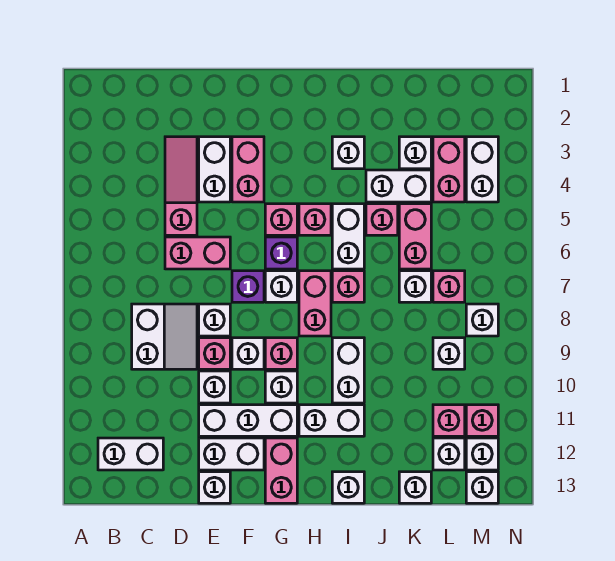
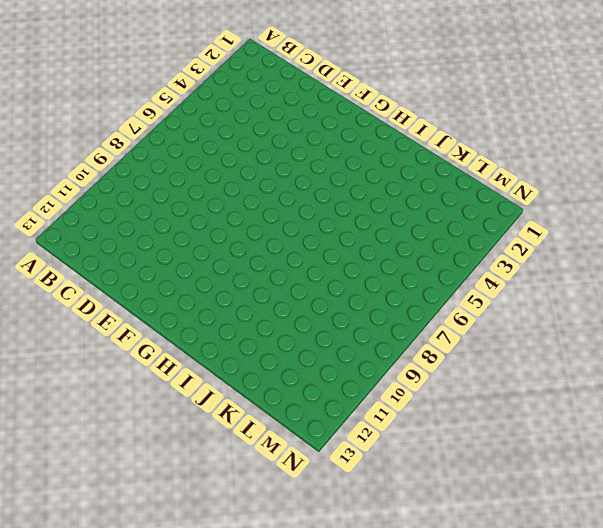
none -> white 1x2 brick [98,438,163,470]
none -> white 2x2 slope [132,304,197,369]
none -> pink 1x3 slope [165,137,197,235]
none -> pink 1x2 brick [165,237,230,269]

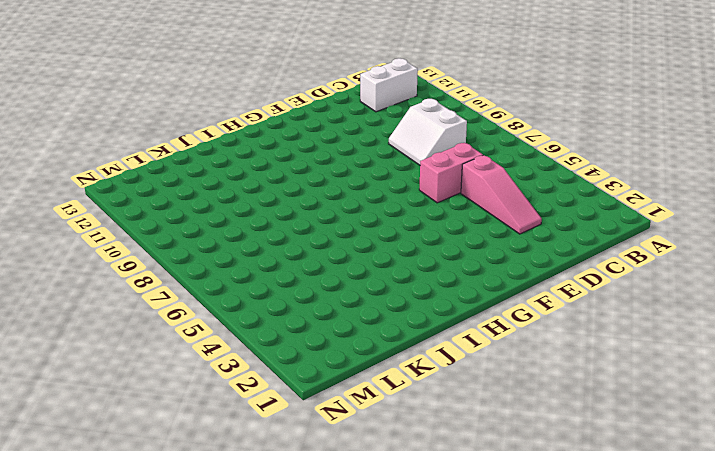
none -> white 1x2 brick [199,137,230,202]
none -> white 1x1 brick [199,304,230,336]
none -> pink 1x1 brick [199,338,230,369]
none -> white 1x1 brick [199,371,230,403]

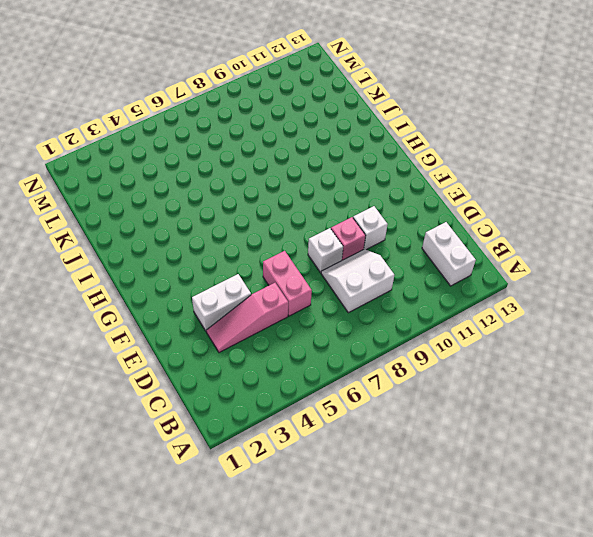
none -> white 1x3 brick [199,405,297,436]
none -> white 1x2 brick [199,438,264,470]
none -> white 1x1 brick [199,472,230,503]
none -> pink 1x2 brick [232,137,264,202]

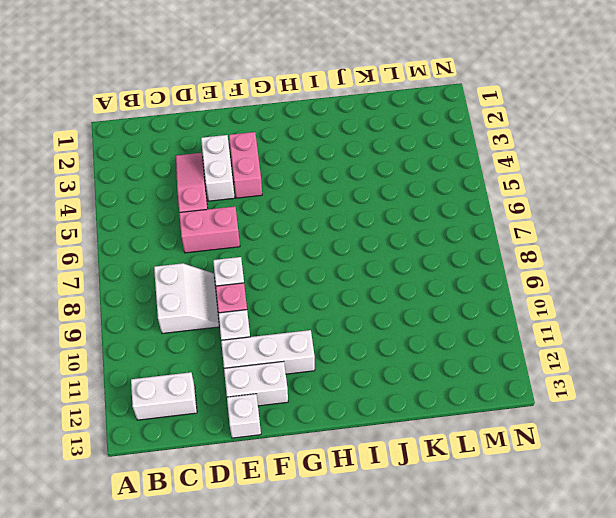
none -> purple 1x1 brick [232,271,264,302]
none -> white 1x1 brick [232,338,264,369]
none -> pink 1x1 brick [265,204,297,235]
none -> purple 1x1 brick [265,237,297,269]

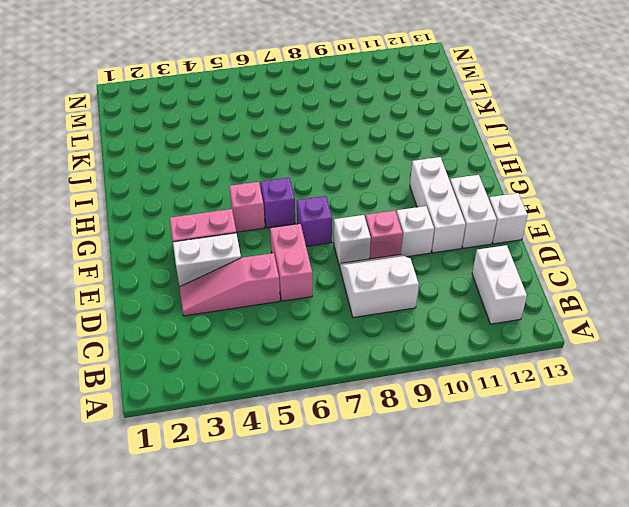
none -> white 1x1 brick [232,338,264,369]
none -> white 1x1 brick [265,271,297,302]
none -> pink 1x1 brick [265,338,297,369]
none -> white 1x1 brick [265,371,297,403]

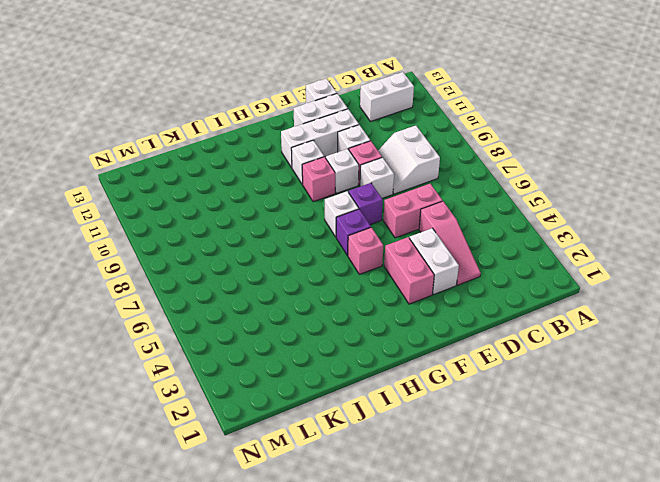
none -> pink 1x2 brick [265,438,297,503]
none -> pink 1x1 brick [299,204,331,235]
none -> pink 1x2 brick [299,271,331,336]
none -> white 1x2 brick [299,405,364,436]

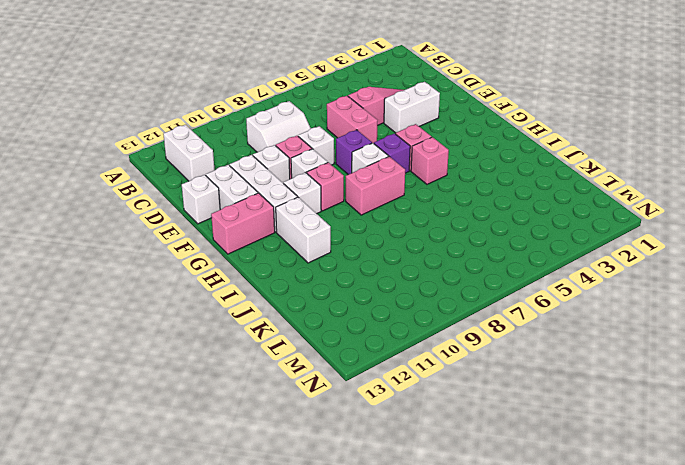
none -> pink 1x2 brick [232,137,264,202]
none -> white 1x1 brick [332,137,364,169]
none -> white 1x2 brick [332,204,364,269]
none -> pink 1x1 brick [332,271,364,302]

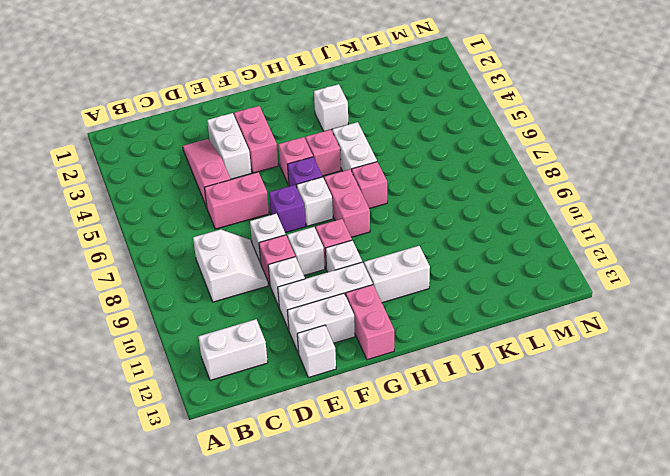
none -> white 1x2 brick [332,338,364,403]
none -> white 1x1 brick [332,472,364,503]
none -> white 1x2 brick [366,170,431,202]
none -> pink 1x1 brick [366,204,398,235]

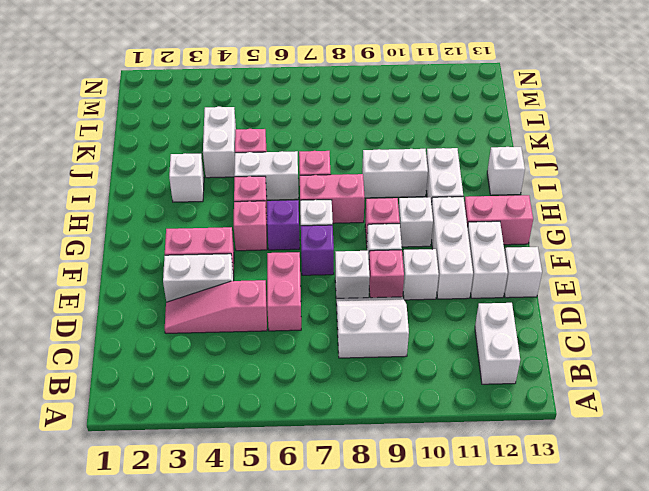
none -> white 1x1 brick [399,137,431,169]
none -> pink 1x2 brick [399,204,431,269]
none -> white 1x1 brick [399,271,431,302]
none -> white 1x1 brick [399,472,431,503]

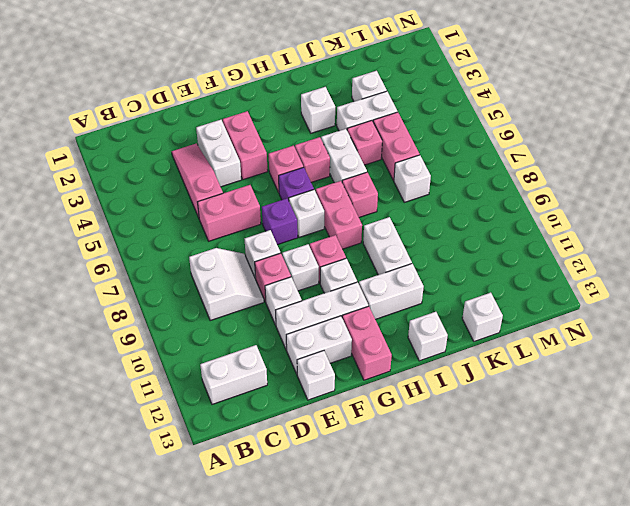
none -> pink 1x2 brick [433,137,465,202]
none -> pink 1x1 brick [433,271,465,302]
none -> white 1x1 brick [433,338,465,369]
none -> pink 1x1 brick [433,405,465,436]

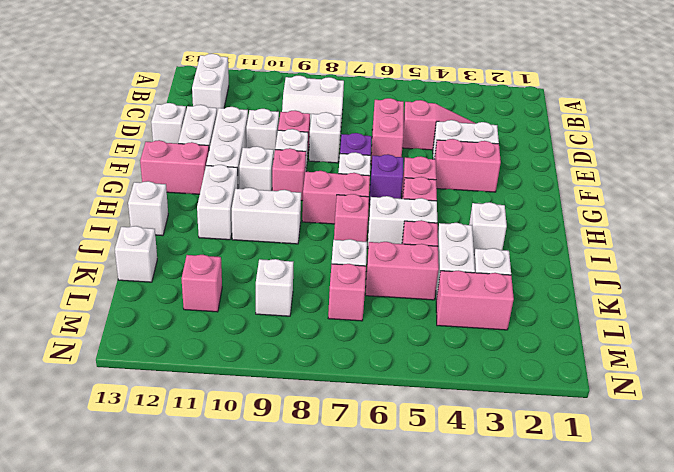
none -> white 1x1 brick [433,438,465,470]
none -> white 1x2 brick [466,137,498,202]
none -> white 1x1 brick [466,304,498,336]
none -> pink 1x1 brick [466,405,498,436]

